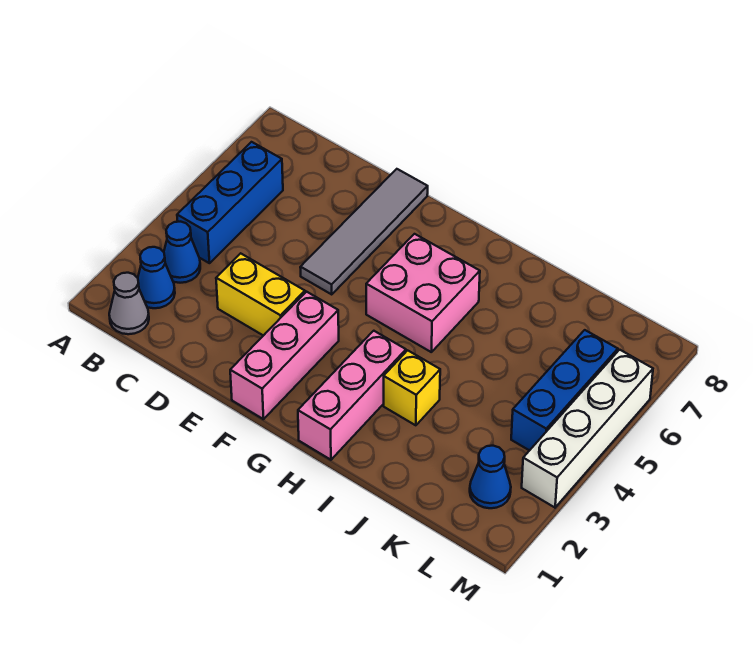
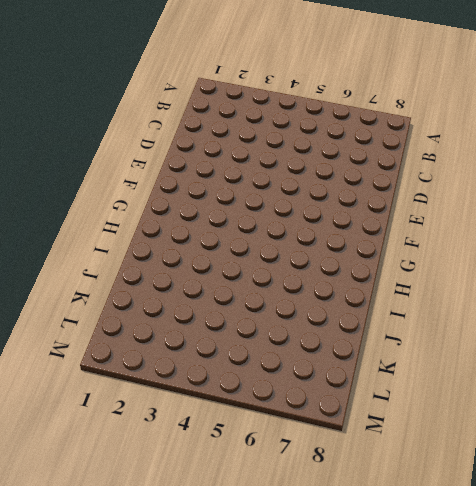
none -> grey 1x1 cone [109,273,149,334]
none -> blue 1x1 cone [138,247,175,308]
none -> blue 1x1 cone [164,222,200,283]

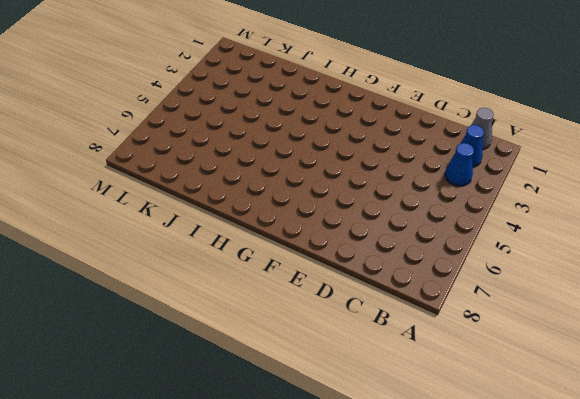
none -> blue 1x3 brick [177,142,283,263]
none -> yellow 1x2 brick [216,253,305,336]
none -> grey 1x4 tile [300,169,428,294]

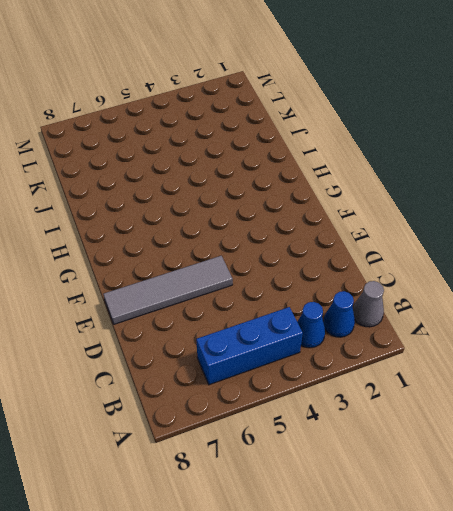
none -> yellow 1x2 brick [216,253,305,336]
none -> pink 1x3 brick [230,292,339,419]
none -> pink 2x2 brick [366,234,480,352]

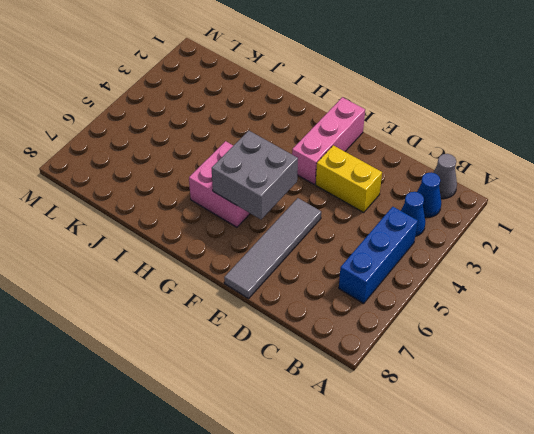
grey 2x2 brick [212,131,298,219] -> none
none -> pink 1x3 brick [298,331,406,460]
none -> yellow 1x1 brick [384,350,440,425]
none -> blue 1x1 cone [470,446,511,508]

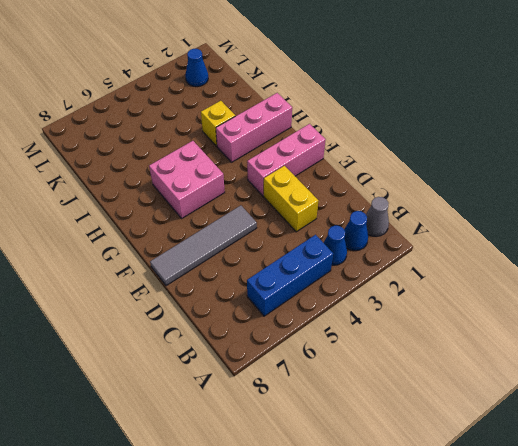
none -> blue 1x3 brick [511,330,618,451]
none -> white 1x4 brick [522,350,653,507]

